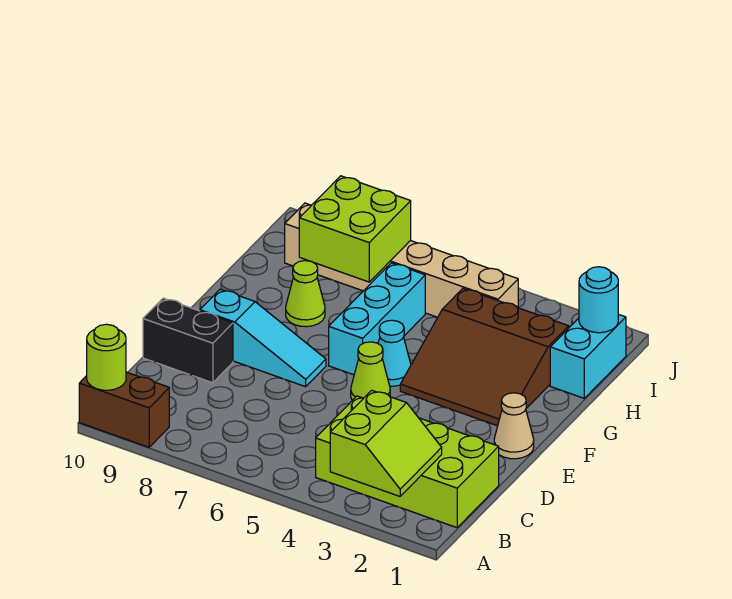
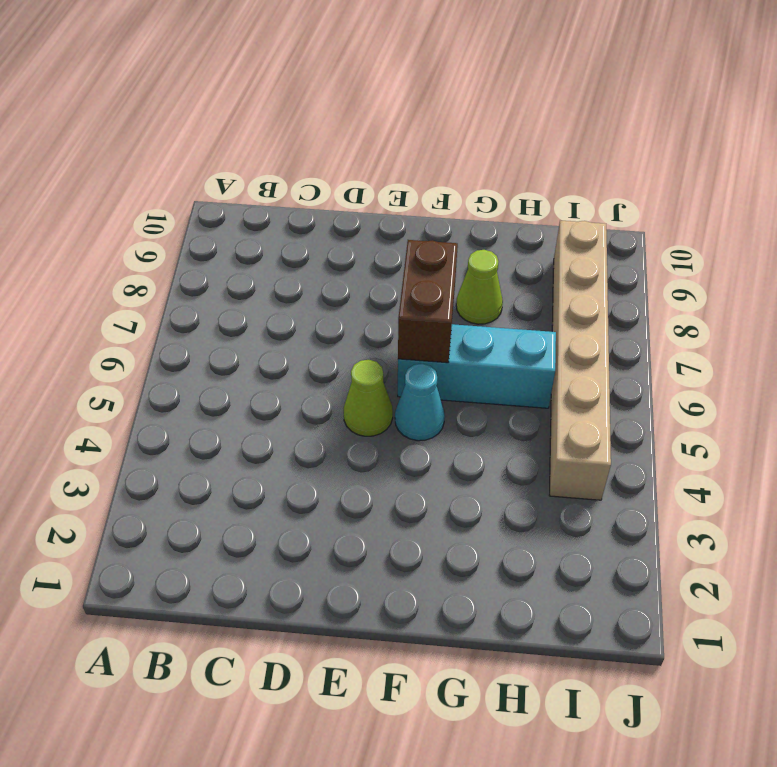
brown 1x2 brick [398,240,458,363] -> brown 1x2 brick moved to [79,372,169,447]
none -> lime 2x4 brick [316,396,499,528]
none -> black 1x2 brick [143,298,233,383]
none -> tan 1x1 cone [494,393,534,459]

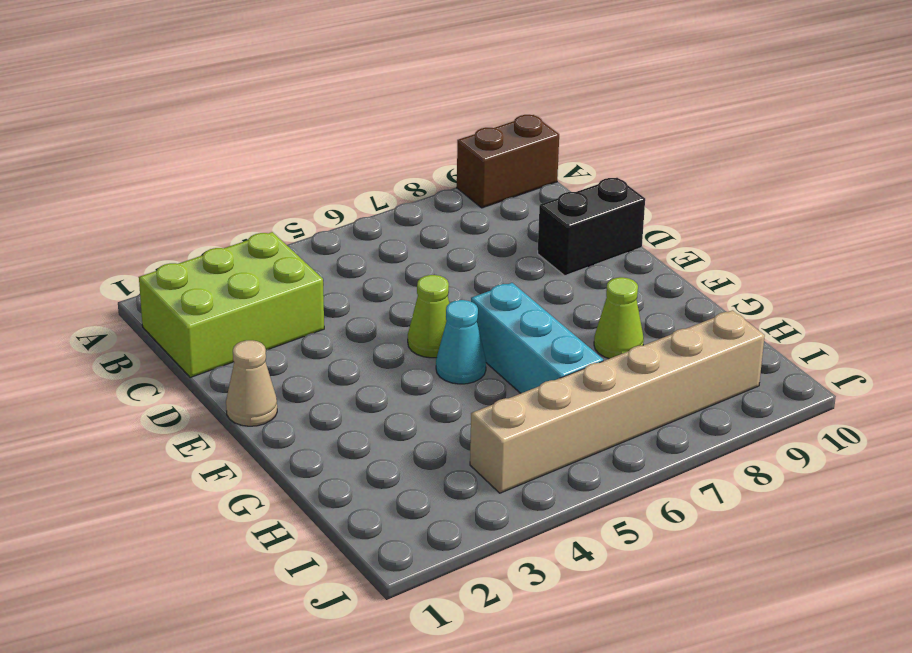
lime 2x3 brick [139,232,324,377] -> lime 2x4 brick [316,396,499,528]
none -> cyan 1x3 slope [200,289,326,387]
none -> brown 3x3 slope [400,288,569,426]
none -> cyan 1x2 brick [550,314,626,398]

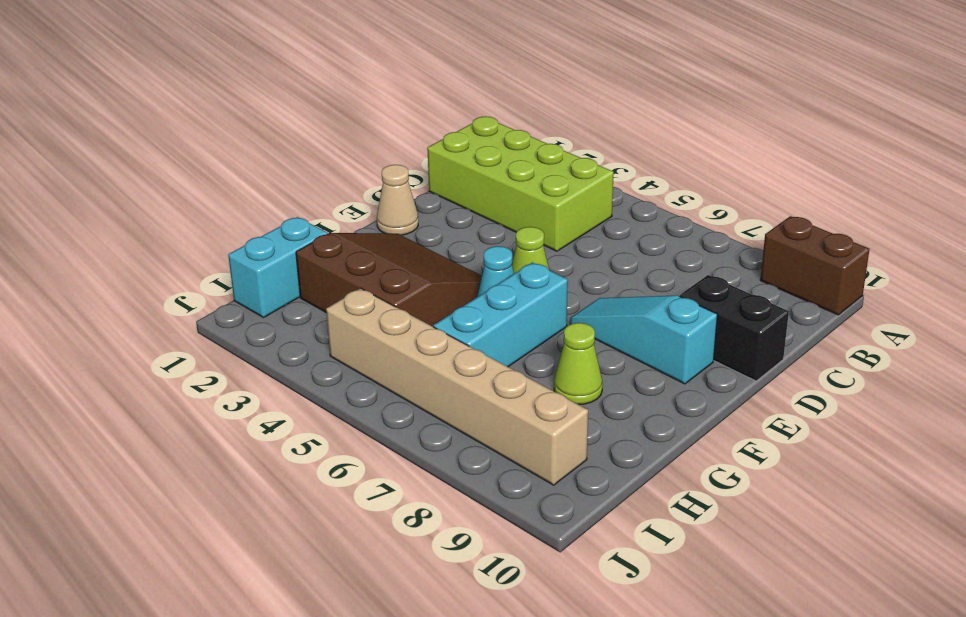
none -> lime 2x2 slope [330,390,442,496]
none -> lime 1x1 round brick [87,324,126,390]
none -> lime 2x2 brick [299,176,411,282]

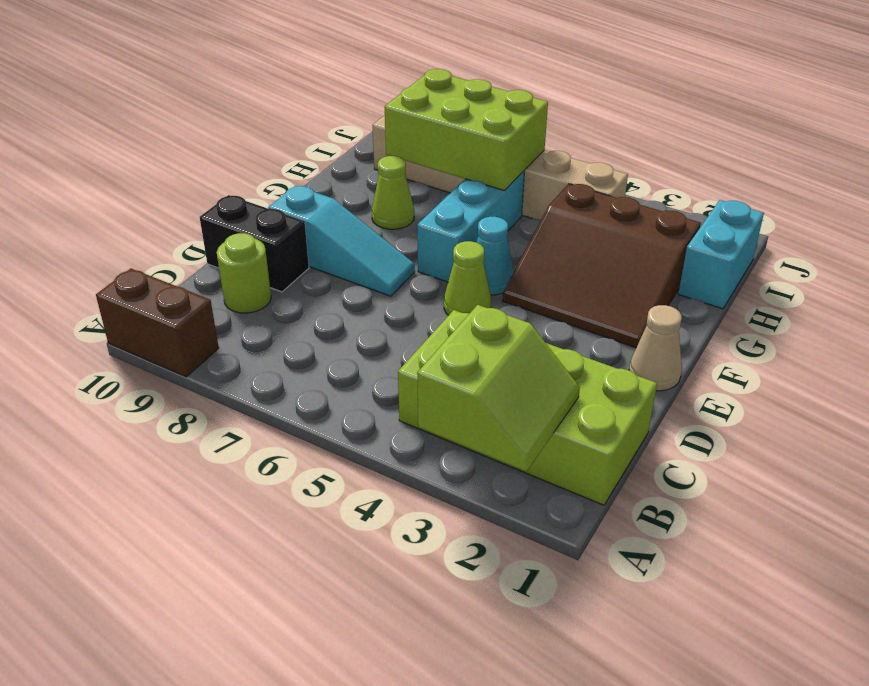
lime 1x1 round brick [217,233,271,313] -> lime 1x1 round brick moved to [87,324,126,390]
lime 2x3 brick [385,69,548,191] -> lime 2x2 brick [299,176,411,282]
none -> cyan 1x1 round brick [579,267,618,333]

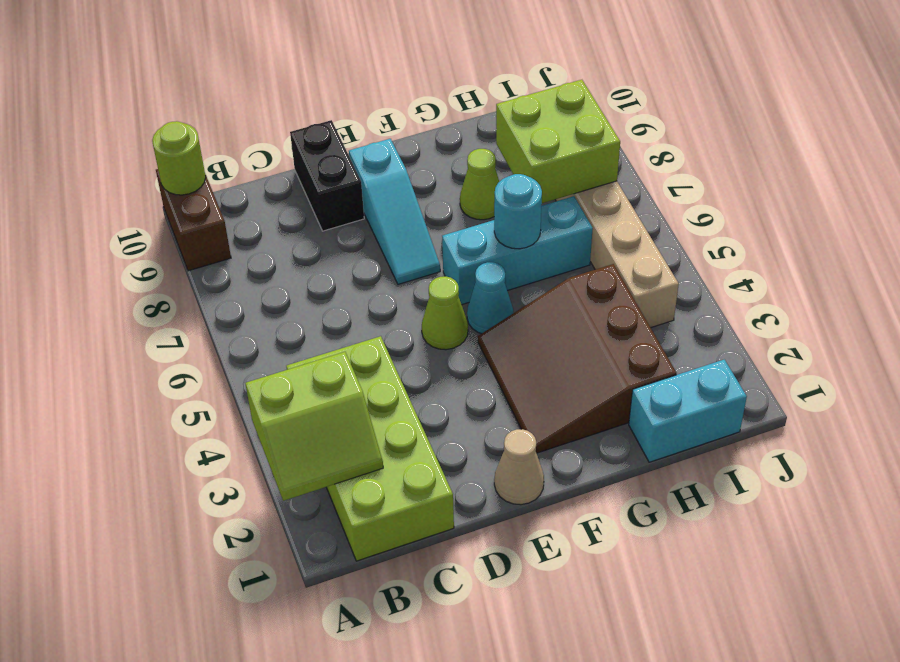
cyan 1x1 round brick [494,174,542,249] -> cyan 1x1 round brick moved to [579,267,618,333]

